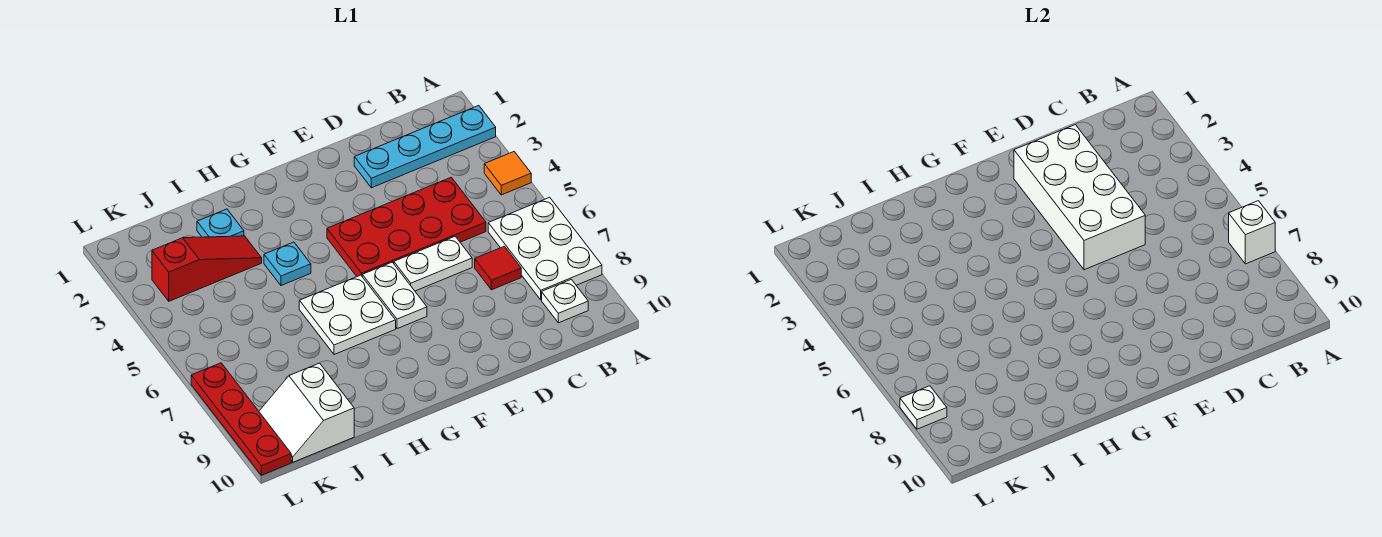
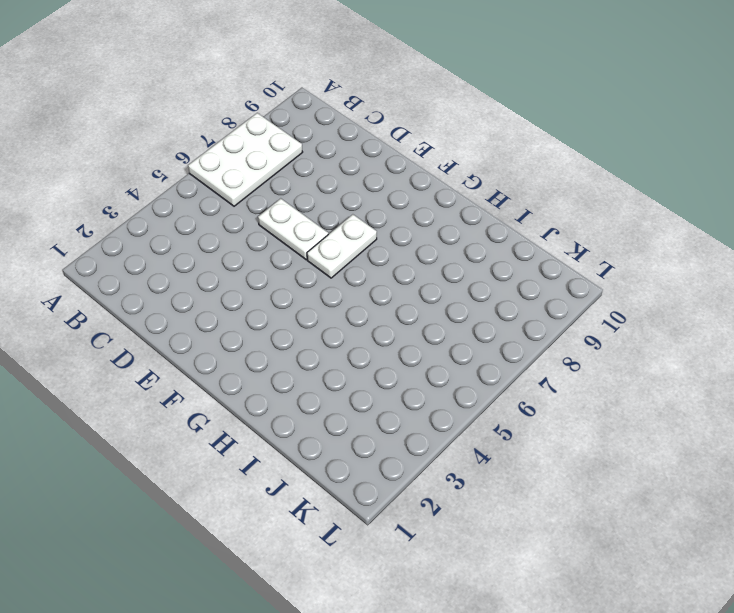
none -> cyan 1x4 plate [354,106,496,188]
none -> orange 1x1 tile [484,152,531,195]
none -> white 1x1 plate [542,279,588,323]

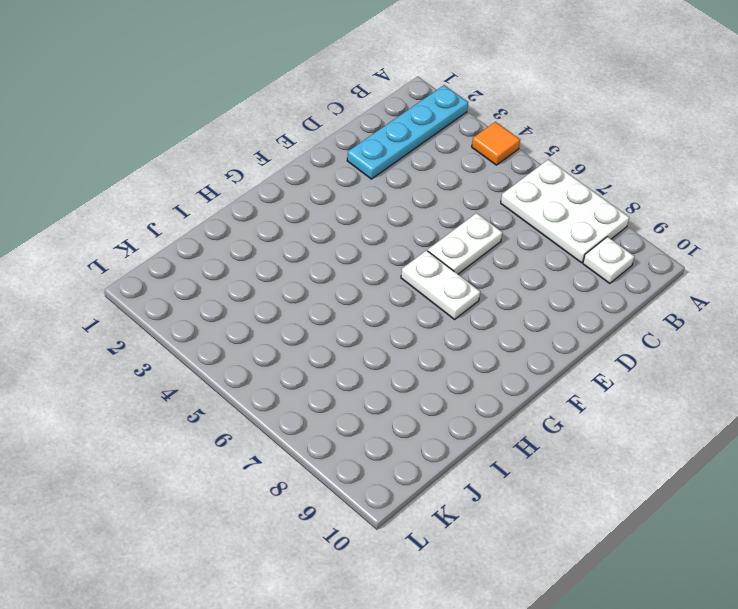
none -> red 2x4 plate [327,177,486,276]
none -> red 1x1 tile [475,246,521,290]
none -> white 2x2 plate [299,275,396,355]

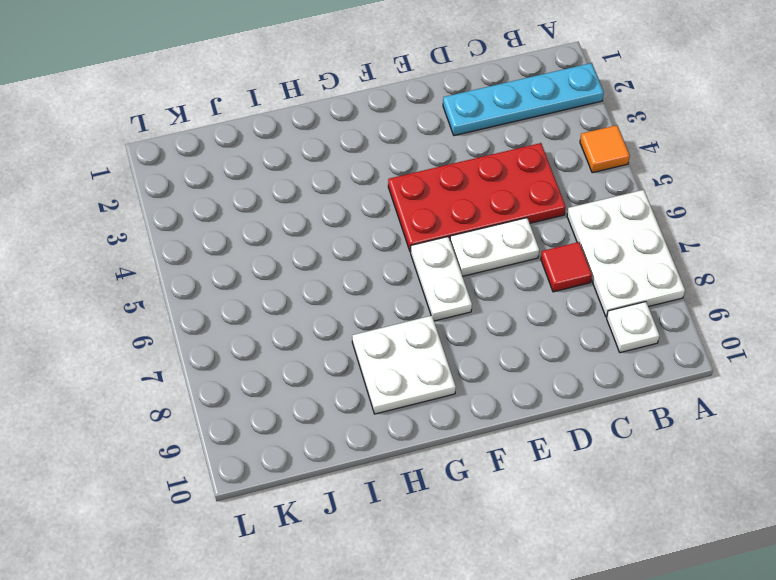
white 2x2 plate [352,316,456,414] -> white 2x2 plate moved to [299,275,396,355]
none -> cyan 1x1 plate [264,242,311,285]
none -> cyan 1x1 plate [197,209,244,237]
none -> red 1x3 slope [152,236,262,301]

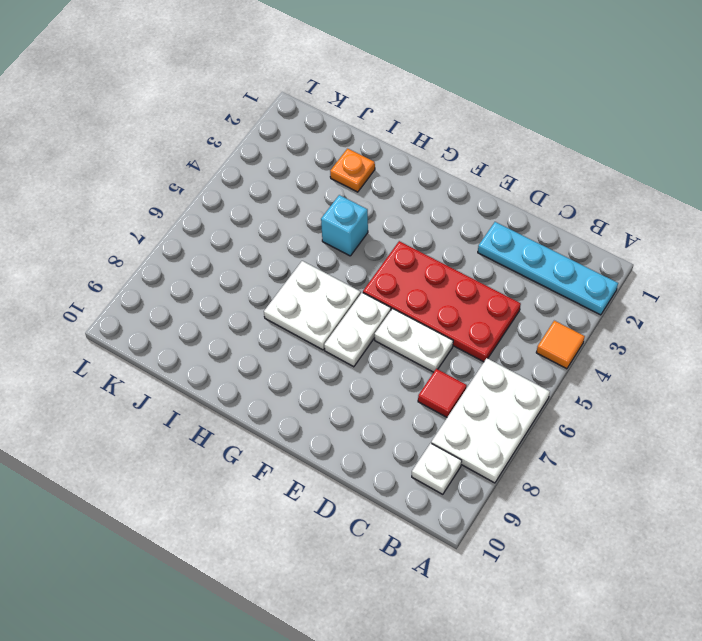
cyan 1x1 brick [321,195,368,256] -> cyan 1x1 plate [264,242,311,285]
orange 1x1 plate [330,149,375,192] -> cyan 1x1 plate [197,209,244,237]
none -> red 1x3 slope [152,236,262,301]
none -> white 2x2 slope [259,363,354,462]
none -> red 1x4 plate [191,363,291,475]

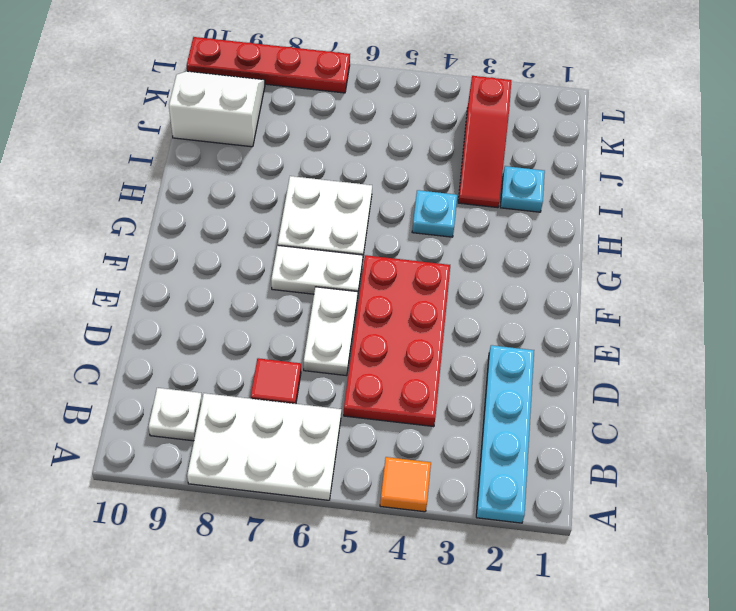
none -> white 1x1 brick [1229,201,1275,264]
none -> white 2x4 brick [1014,125,1145,270]
none -> white 1x1 plate [900,386,947,429]

